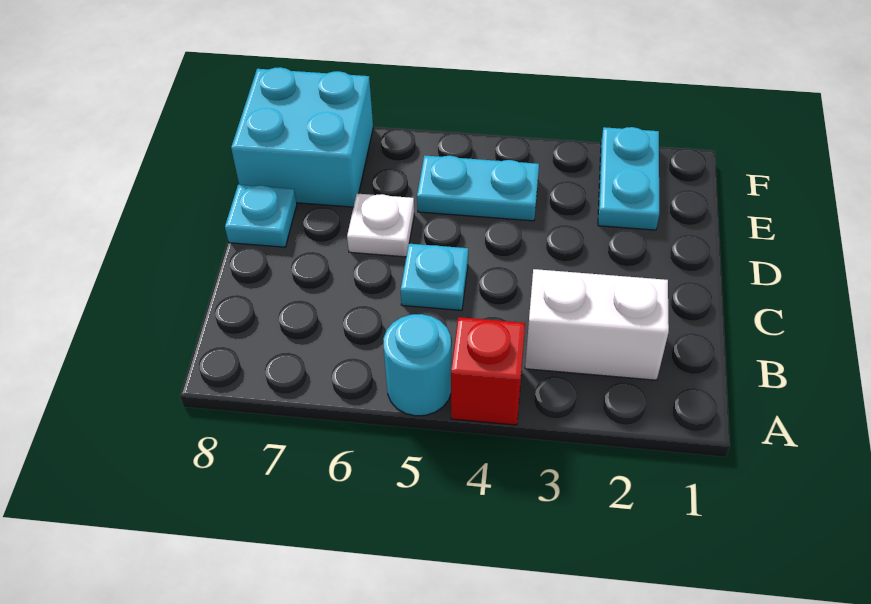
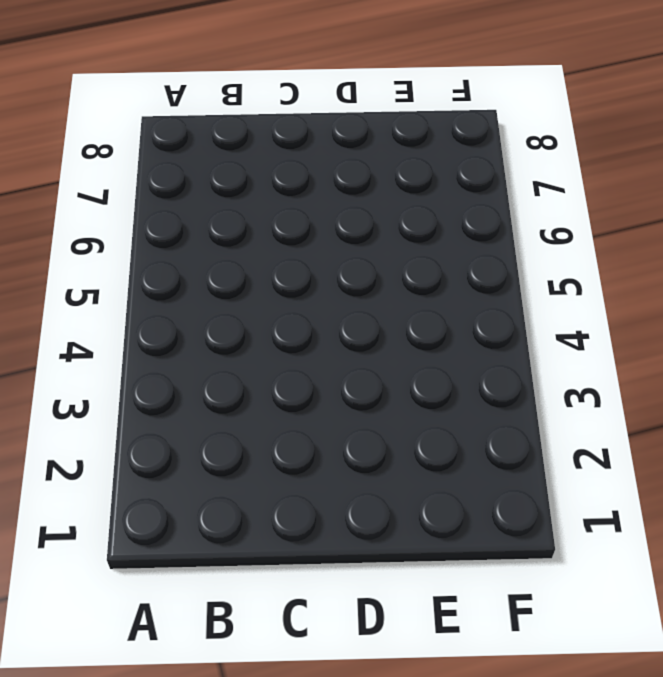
none -> red 1x1 brick [451,317,525,425]
none -> cyan 1x1 round brick [383,314,451,416]

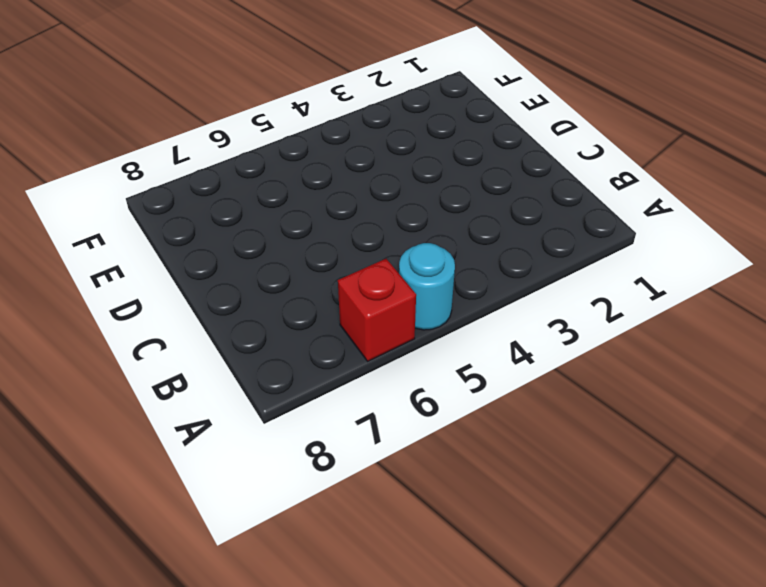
red 1x1 brick [338,259,416,361] -> red 1x1 brick moved to [451,317,525,425]
none -> white 1x2 brick [525,269,669,380]
none -> cyan 1x1 plate [401,244,468,310]

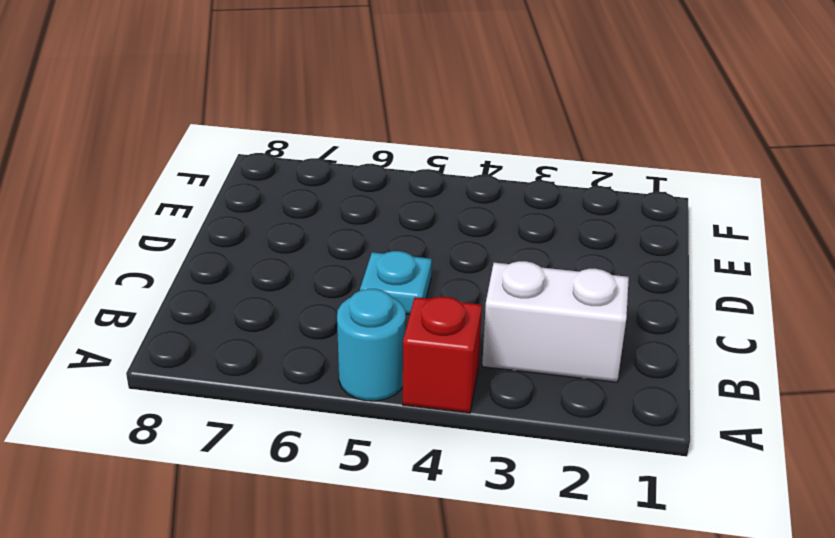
none -> white 1x1 plate [347,194,414,257]
none -> cyan 1x1 plate [225,185,297,247]

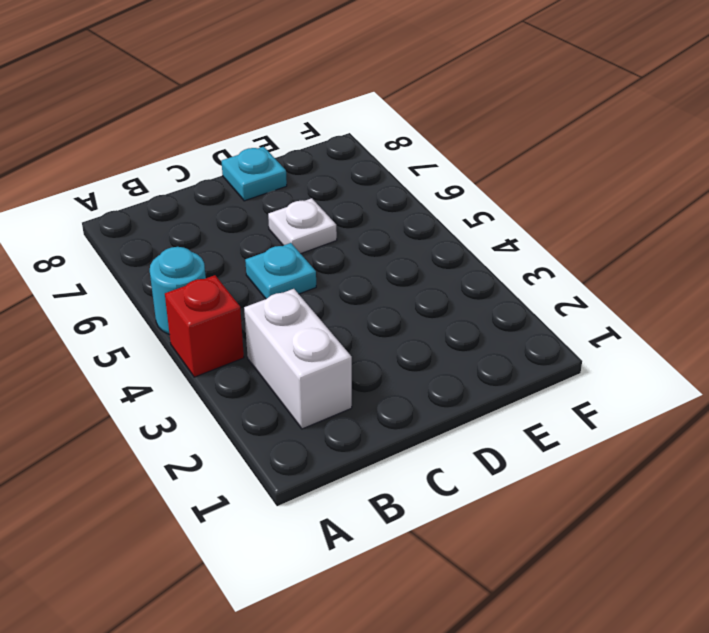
none -> cyan 1x2 plate [598,127,659,230]
none -> cyan 1x2 plate [417,155,539,221]

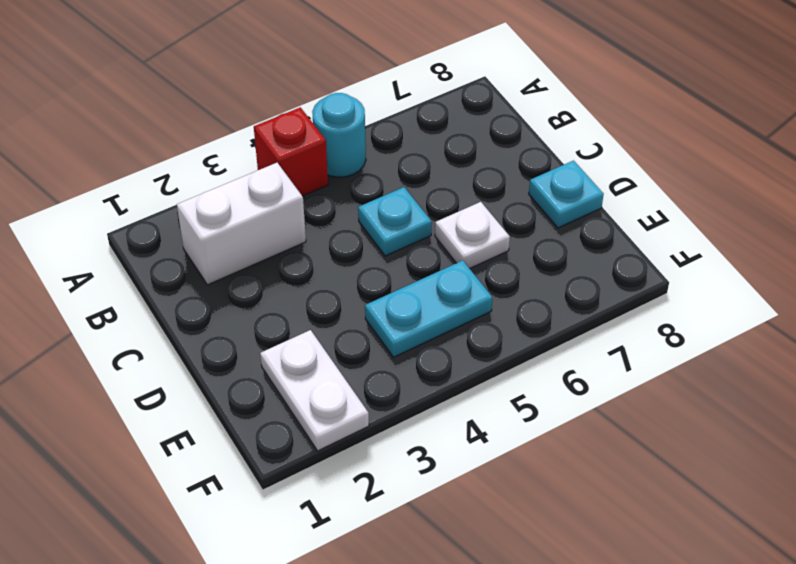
white 1x2 plate [260,330,369,451] -> cyan 1x2 plate [598,127,659,230]
none -> cyan 2x2 brick [231,67,373,207]

